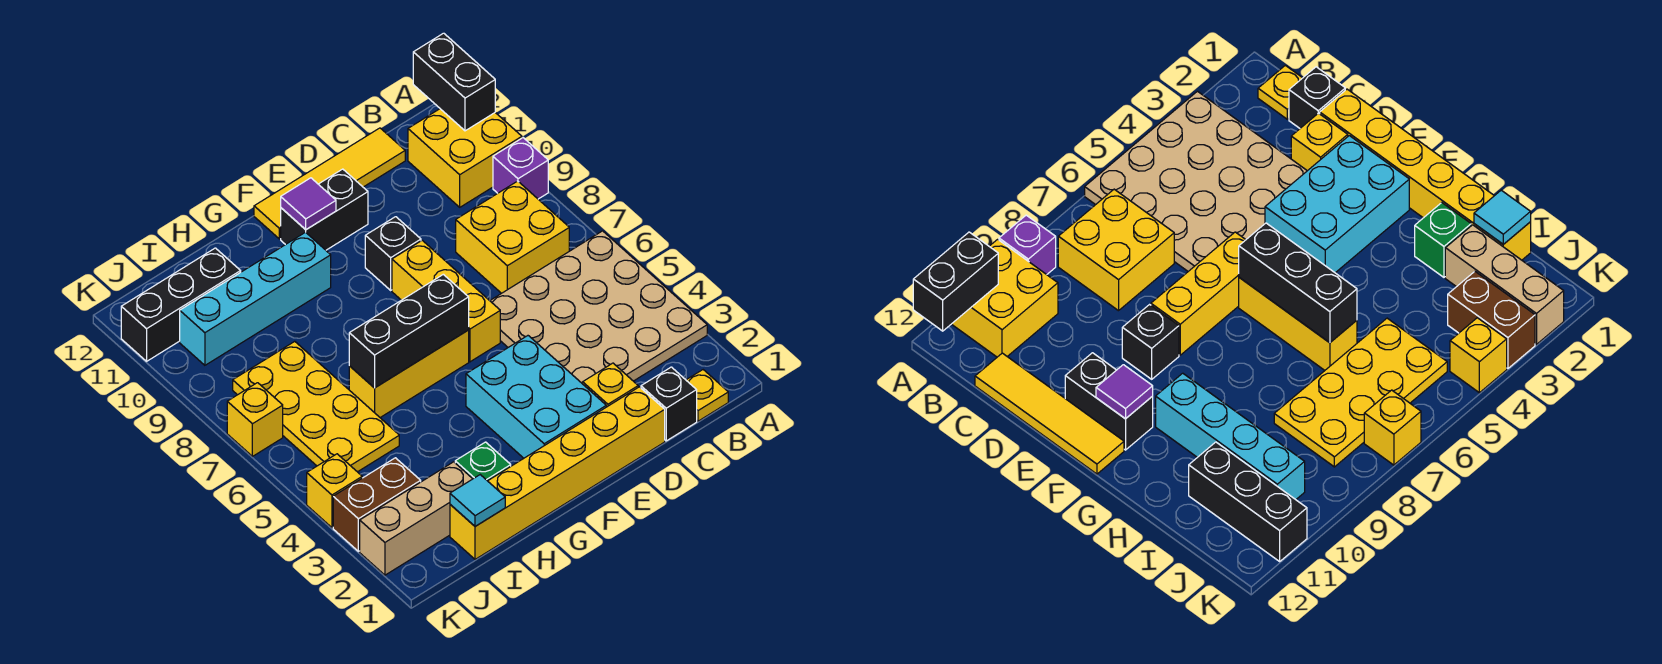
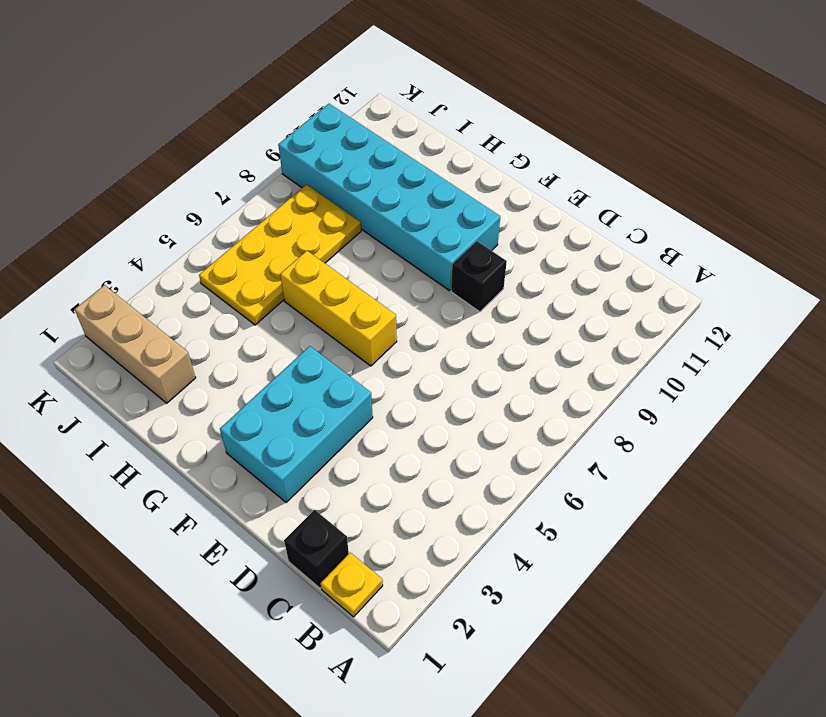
cyan 2x6 brick [278,104,500,291] -> cyan 1x4 brick [180,232,331,365]
none -> tan 4x4 plate [490,231,707,384]
none -> purple 1x1 brick [493,138,548,199]
none -> yellow 2x2 brick [408,109,522,207]

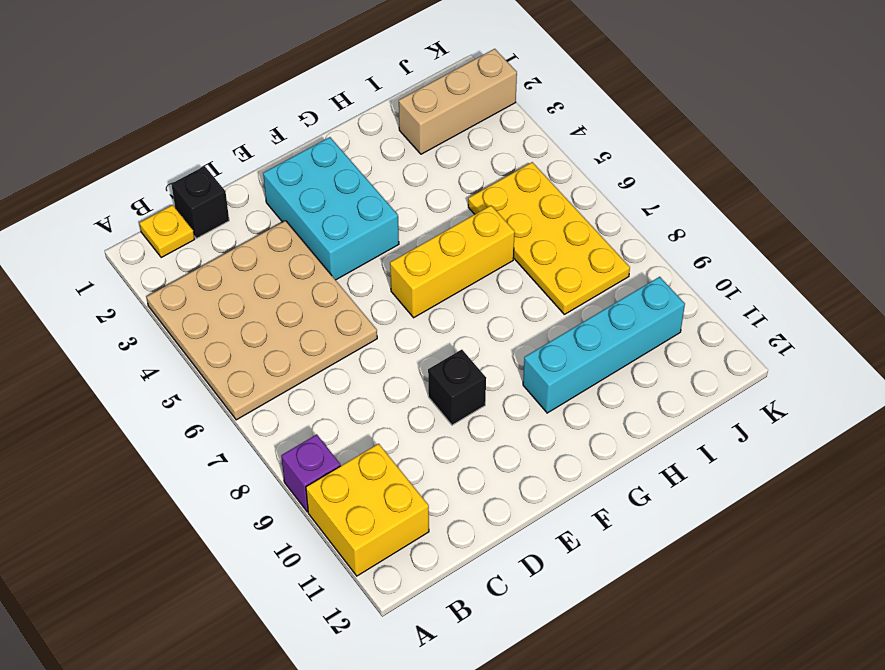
none -> yellow 2x2 brick [456,181,569,293]
none -> yellow 1x4 tile [254,128,405,239]
none -> yellow 1x6 brick [450,387,665,559]

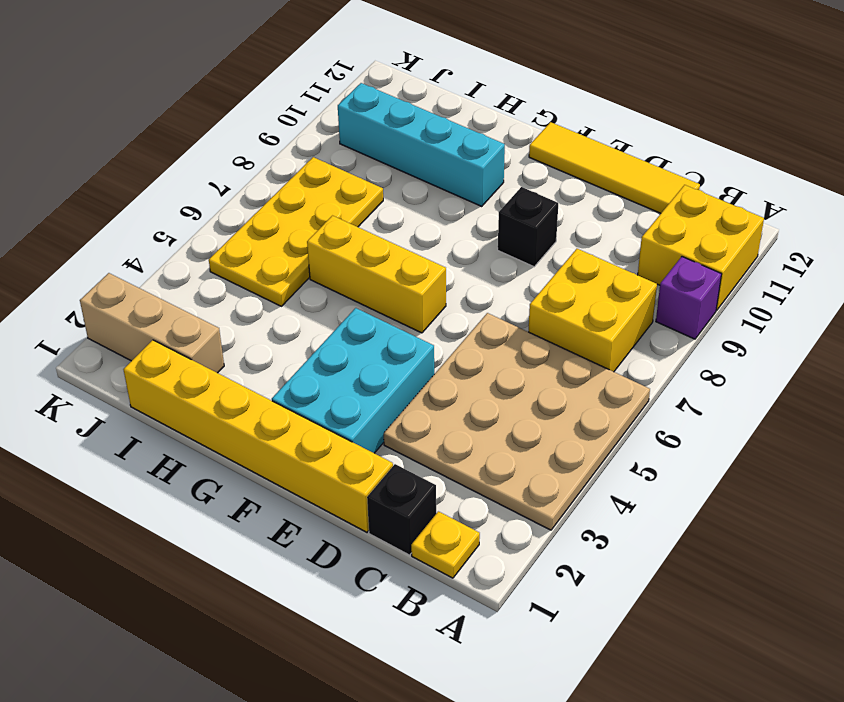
none -> yellow 1x1 brick [583,363,638,407]
none -> yellow 1x3 brick [392,240,500,362]
none -> black 1x2 brick [281,169,368,250]

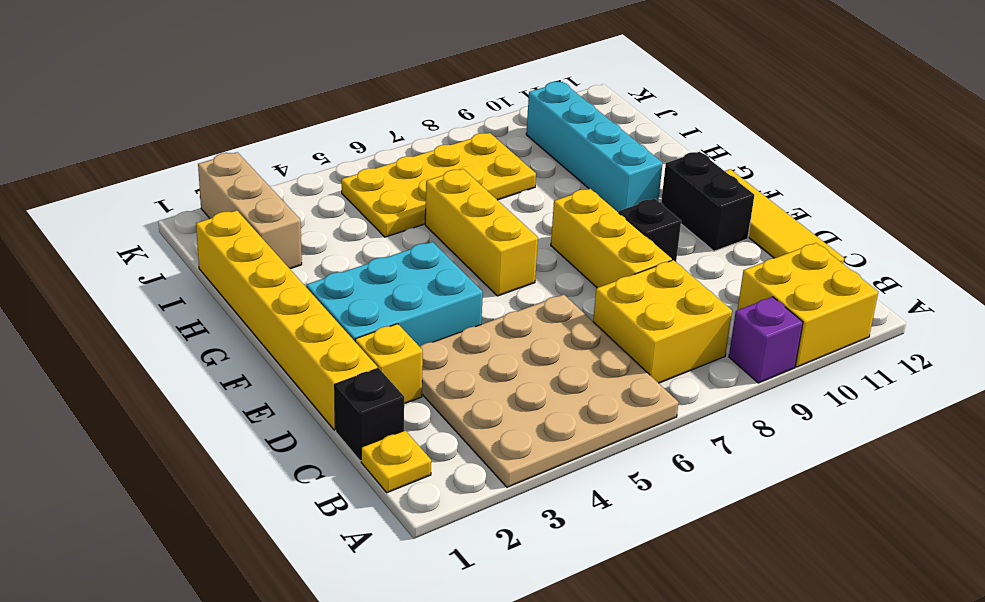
yellow 1x3 brick [551,189,672,288] -> yellow 1x3 brick turned to [392,240,500,362]
none -> green 1x1 brick [455,442,511,481]
none -> black 1x3 brick [121,248,241,361]
none -> brown 1x2 brick [333,458,421,551]

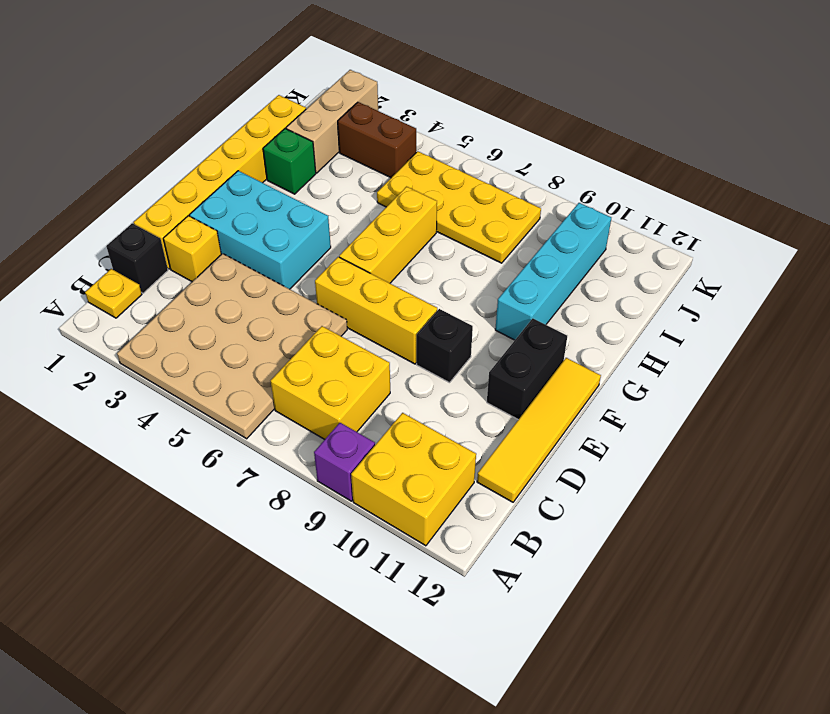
brown 1x2 brick [338,102,416,178] -> brown 1x2 brick turned to [333,458,421,551]
none -> black 1x3 brick [121,248,241,361]
none -> yellow 1x1 brick [307,454,362,528]
none -> yellow 1x1 brick [227,383,283,456]

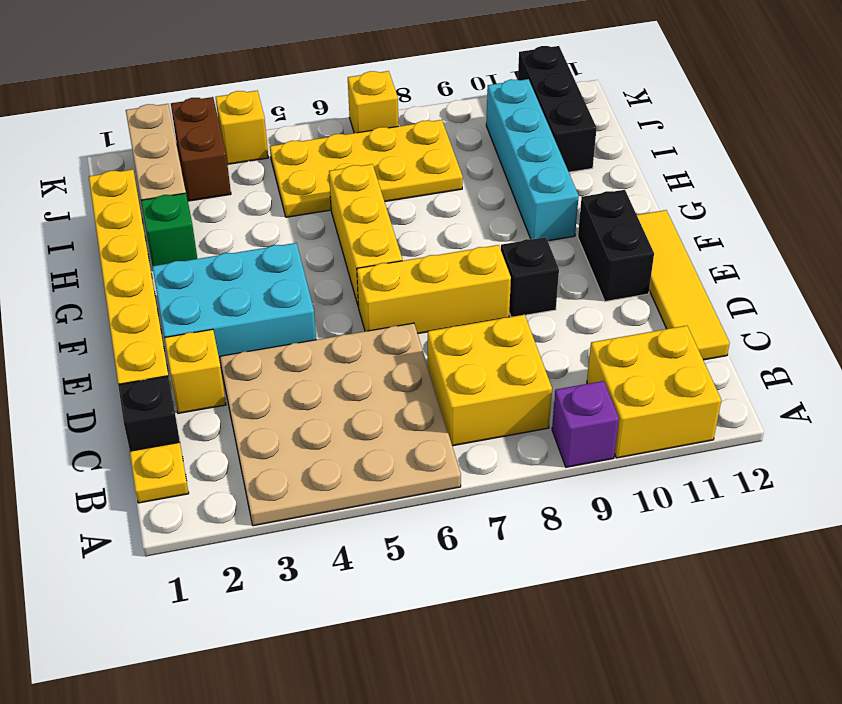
none -> black 1x2 brick [413,33,495,131]
none -> black 1x3 brick [349,274,469,388]
none -> purple 1x1 tile [281,178,336,229]

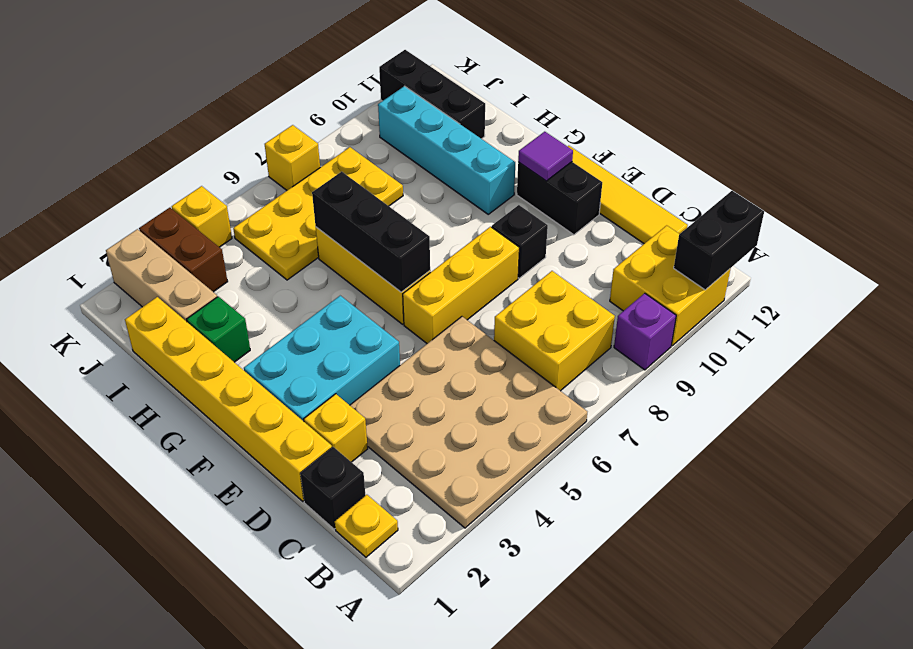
none -> cyan 1x1 tile [450,475,505,526]

